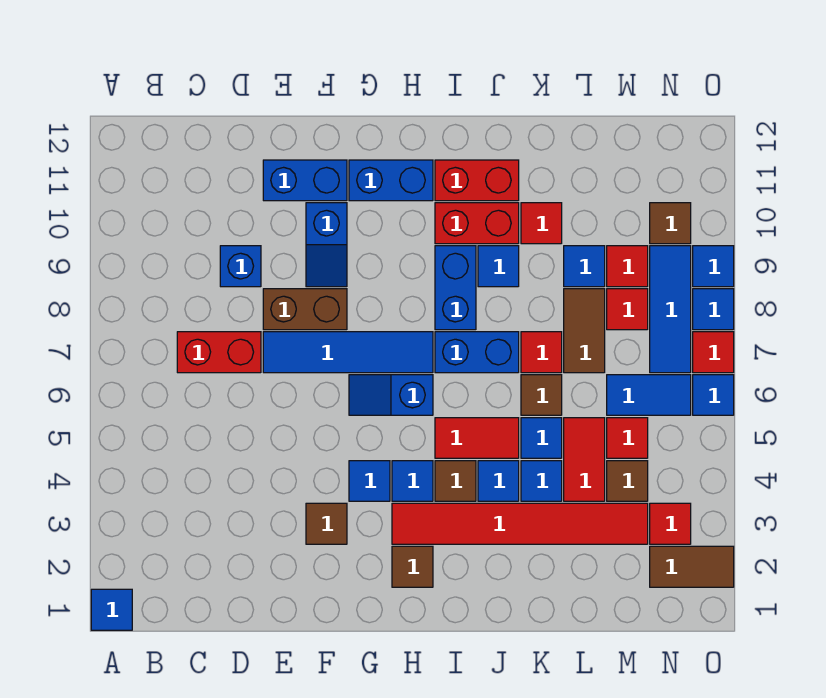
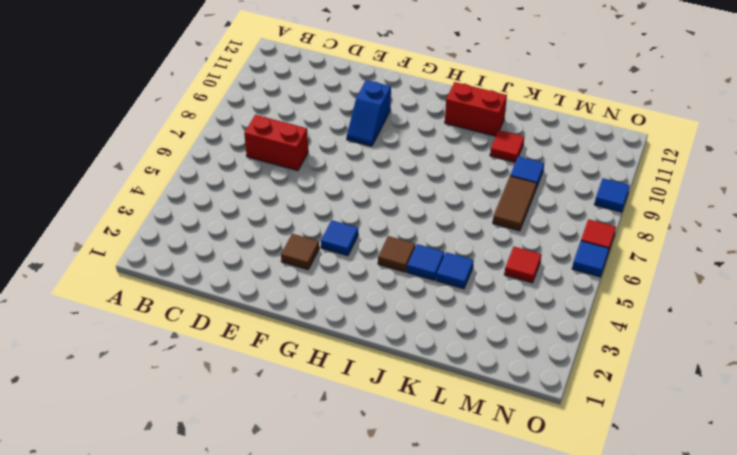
none -> blue 1x1 tile [91,589,132,630]
none -> blue 1x1 brick [220,246,261,287]
none -> blue 1x4 tile [263,332,433,373]
none -> brown 1x2 brick [263,289,347,330]

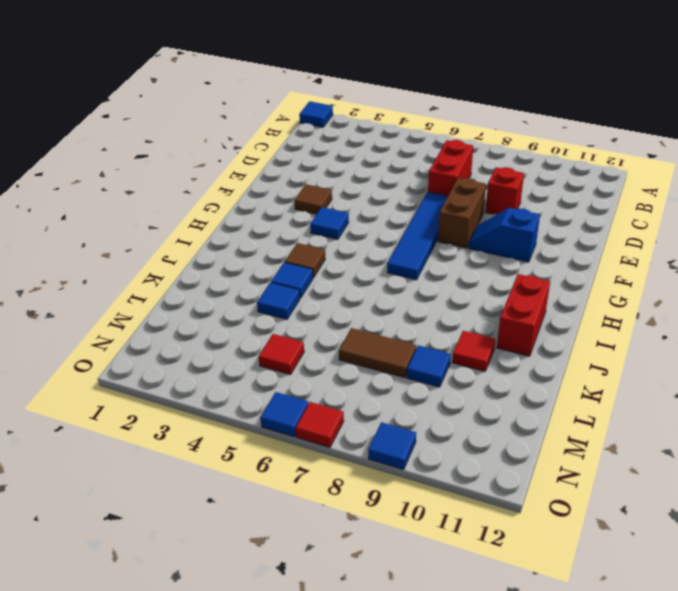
red 1x1 brick [485,167,524,215] -> blue 1x1 brick [220,246,261,287]
none -> blue 1x2 brick [263,160,347,201]
none -> blue 1x2 slope [349,375,433,415]
none -> blue 1x2 brick [349,160,433,201]
none -> brown 1x1 tile [392,546,433,587]

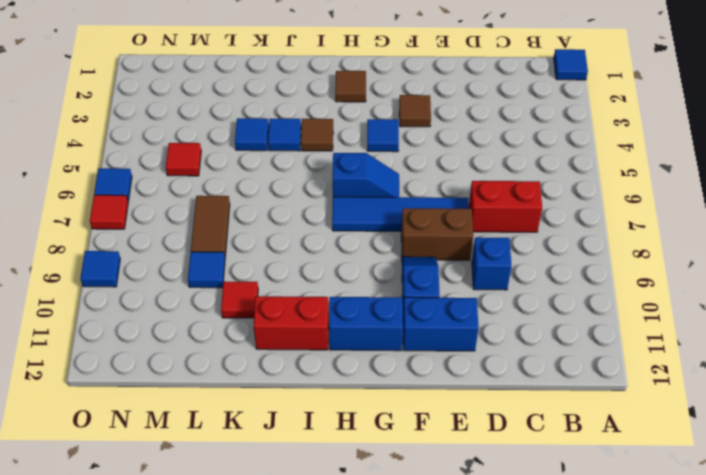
none -> red 1x6 tile [392,503,648,544]
none -> blue 1x1 tile [392,461,433,501]
none -> red 1x2 tile [435,418,519,458]
none -> blue 1x2 brick [435,332,519,373]

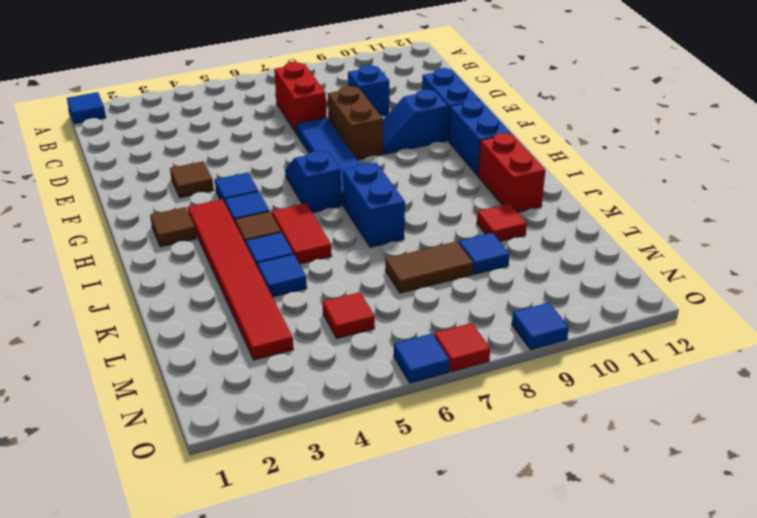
none -> blue 1x2 brick [435,246,476,330]
none -> red 1x2 brick [435,203,519,244]
none -> blue 1x1 tile [478,246,519,287]
none -> blue 1x1 tile [521,418,562,458]

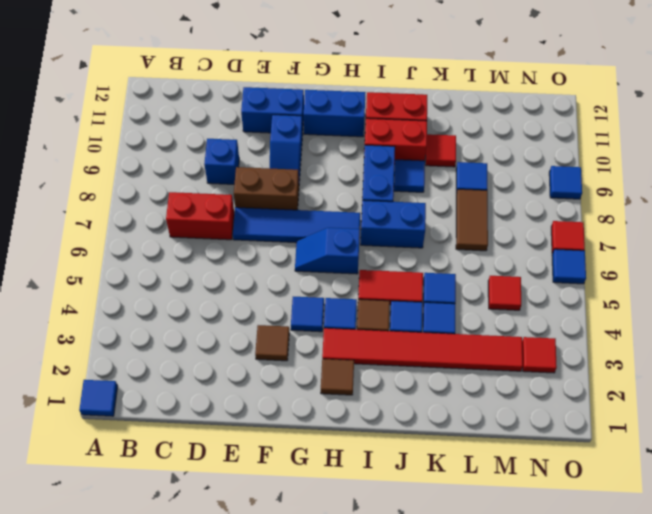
none -> brown 1x1 tile [521,375,562,415]
none -> red 1x1 tile [521,332,562,373]
none -> red 1x2 tile [564,418,605,501]
none -> brown 1x1 tile [607,461,648,501]

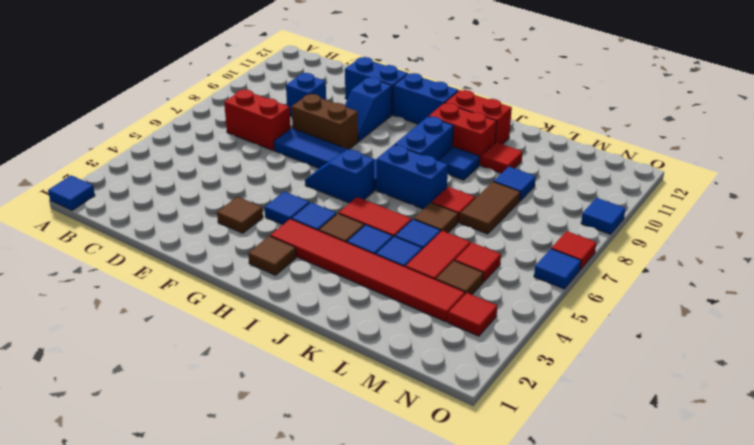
none -> blue 1x2 tile [607,375,691,415]
none -> red 1x1 tile [607,289,648,330]
none -> red 1x1 tile [607,246,648,287]
none -> brown 1x2 tile [650,546,734,587]

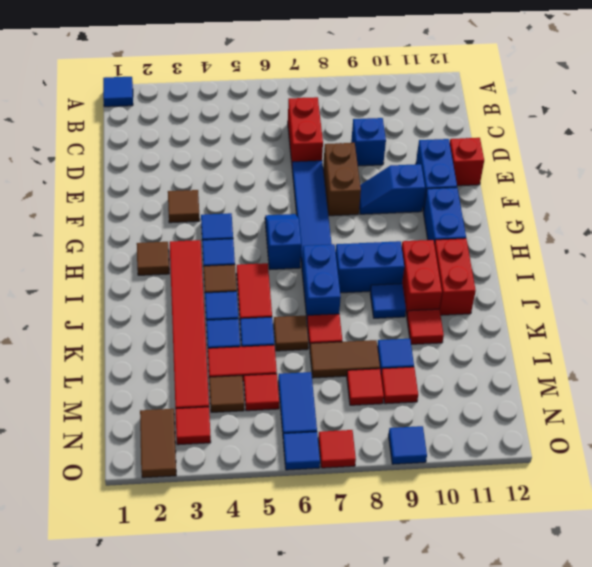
red 1x1 brick [450,138,484,186] -> none
none -> blue 1x3 tile [650,246,691,373]
none -> brown 1x1 tile [650,203,691,244]
none -> blue 1x1 tile [693,289,734,330]

